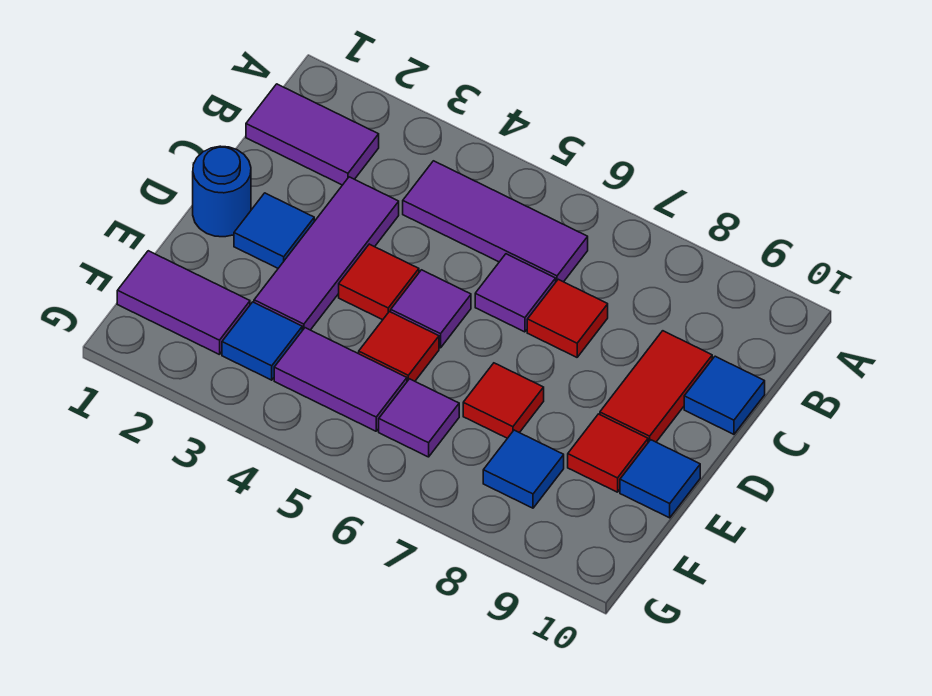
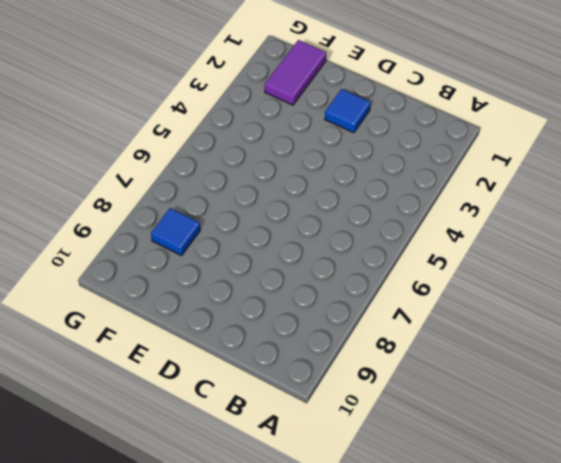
none -> purple 1x2 tile [246,84,379,185]
none -> purple 1x3 tile [403,161,588,282]
none -> purple 1x3 tile [254,177,399,330]

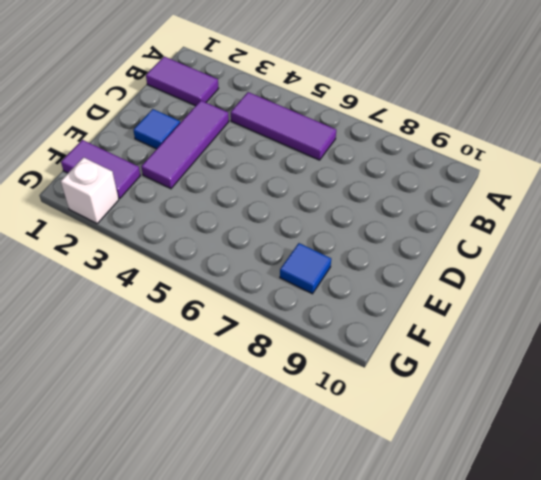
white 1x1 brick [61,158,119,223] -> none
none -> purple 1x1 tile [475,254,556,332]
none -> red 1x1 tile [527,279,608,357]
none -> red 1x2 tile [600,331,712,442]

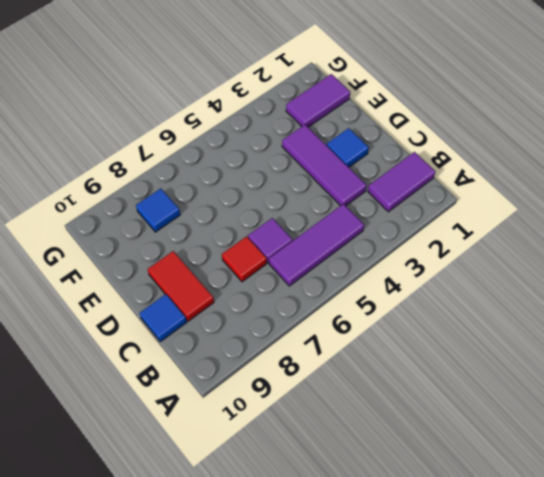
none -> blue 1x1 round brick [193,146,251,237]
none -> red 1x1 tile [339,244,419,320]
none -> purple 1x1 tile [391,270,471,348]

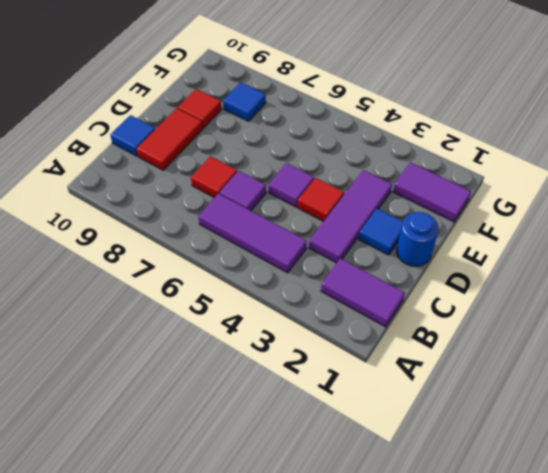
none -> red 1x1 tile [359,312,439,381]
none -> red 1x1 tile [463,363,544,438]
none -> blue 1x1 tile [620,440,700,518]

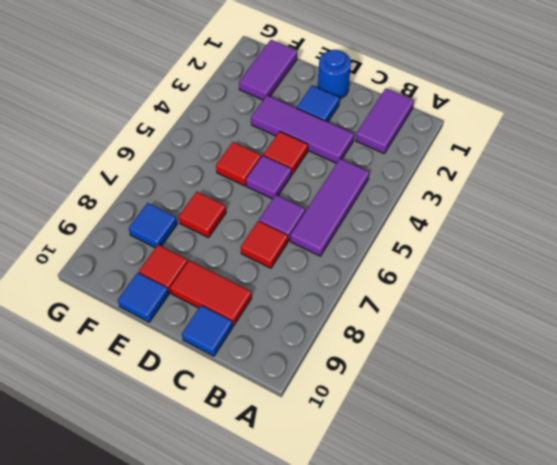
none -> blue 1x1 tile [222,302,302,380]
none -> purple 1x2 tile [274,328,407,431]
none -> purple 1x1 tile [379,379,459,457]

